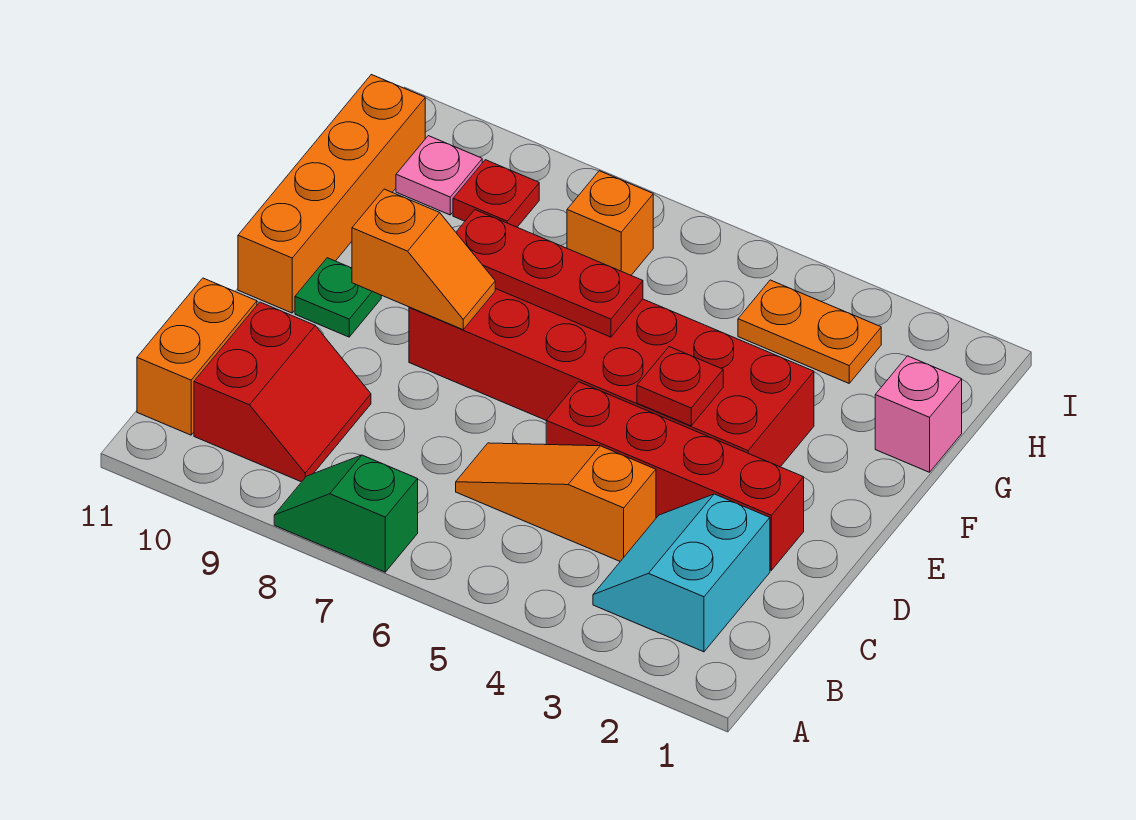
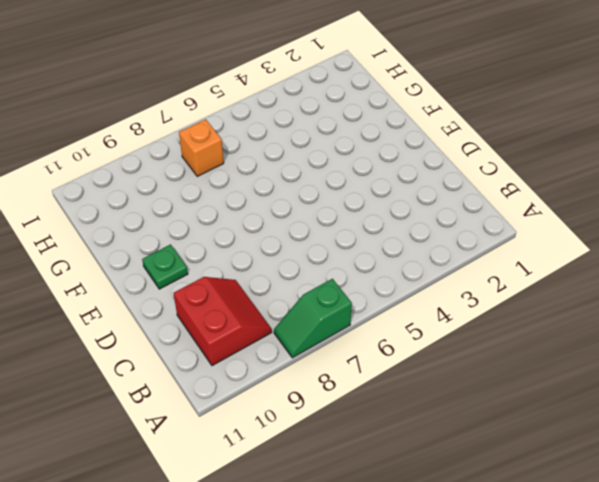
none -> cyan 2x2 slope [593,494,770,652]
none -> orange 1x2 brick [137,278,257,435]
none -> orange 1x3 slope [456,443,656,561]

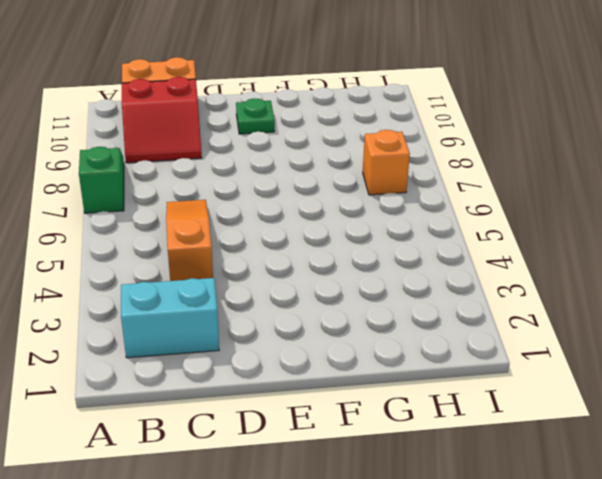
none -> red 1x4 brick [546,382,804,570]
none -> red 2x6 brick [409,289,814,467]
none -> orange 1x4 brick [238,75,425,313]

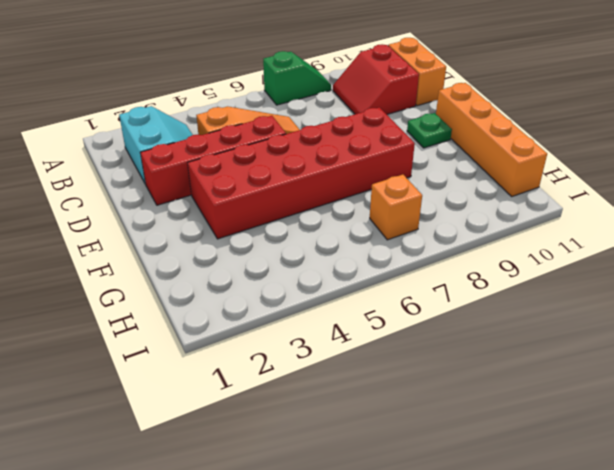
none -> pink 1x1 brick [875,356,962,472]
none -> orange 1x2 plate [738,280,881,383]
none -> red 1x1 plate [453,160,539,227]

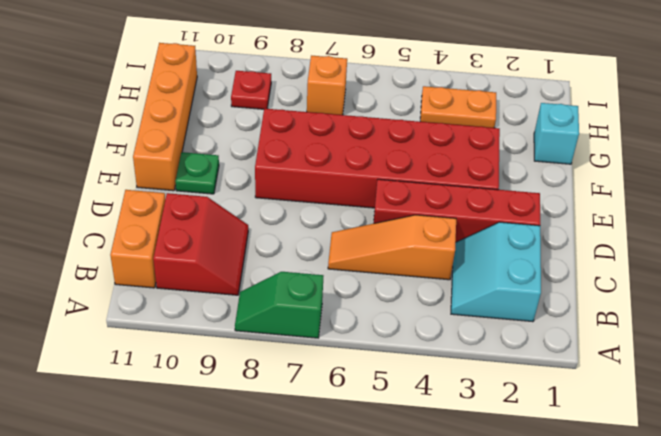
cyan 1x1 brick [534,103,579,164] -> pink 1x1 brick [875,356,962,472]
none -> pink 1x1 plate [396,136,482,215]
none -> red 1x1 plate [637,347,723,426]
none -> orange 1x2 slope [352,189,495,330]

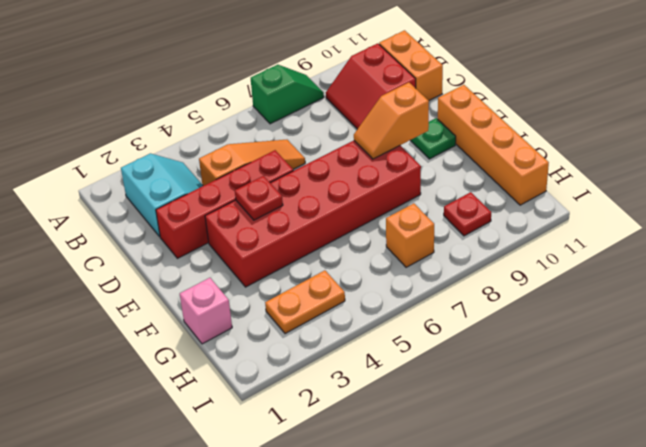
none -> pink 1x1 plate [396,136,482,215]
none -> red 1x3 plate [456,210,643,337]

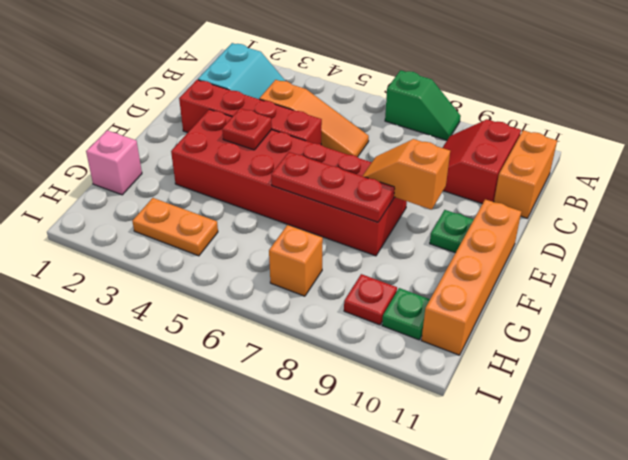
green 1x1 plate [382,288,430,340] -> pink 1x1 plate [396,136,482,215]

